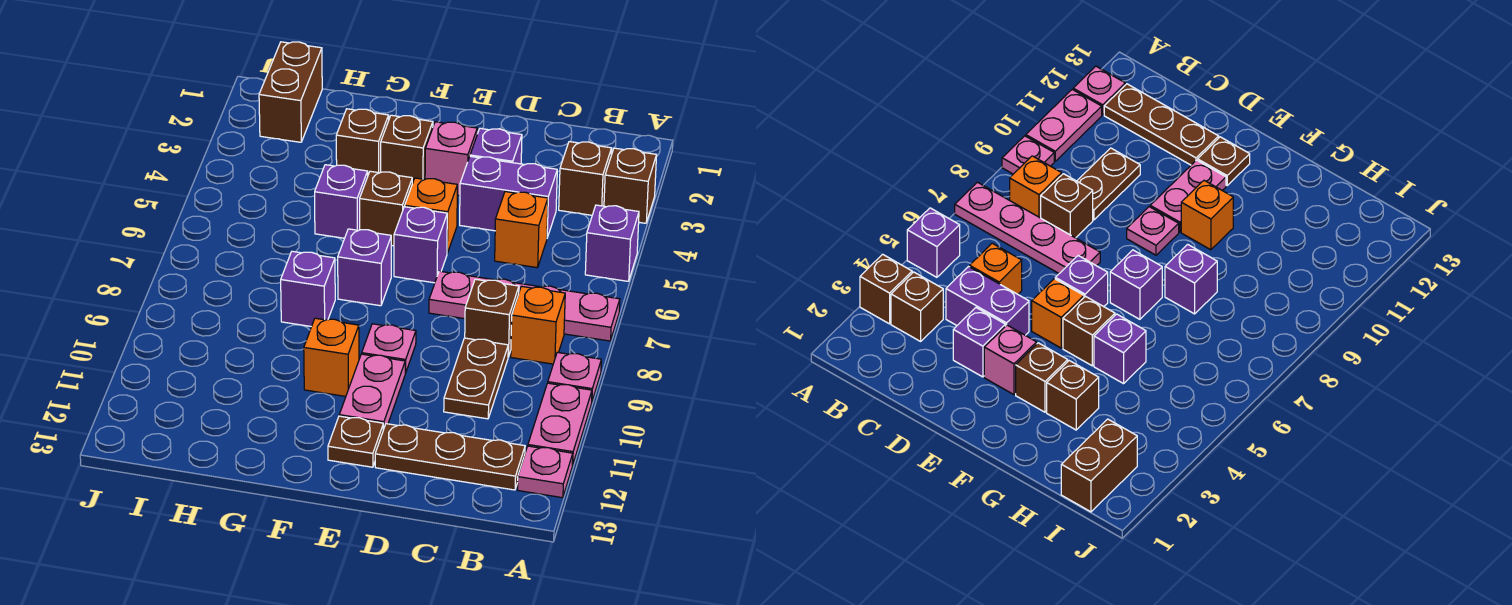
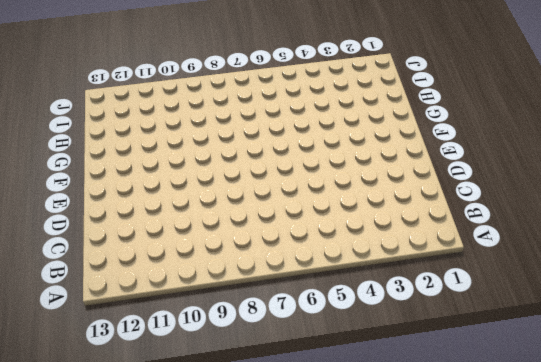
none -> brown 1x1 brick [604,148,657,223]
none -> purple 1x1 brick [585,205,639,281]
none -> pink 1x4 plate [429,271,620,341]

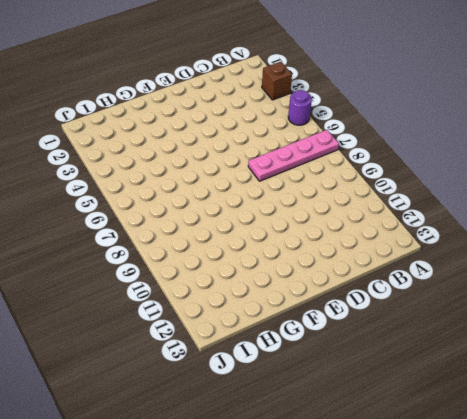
purple 1x1 round brick [288,90,312,125] -> purple 1x1 brick [585,205,639,281]
none -> pink 1x1 plate [548,352,601,401]
none -> pink 1x2 plate [528,383,592,465]
none -> pink 1x1 plate [518,446,573,498]

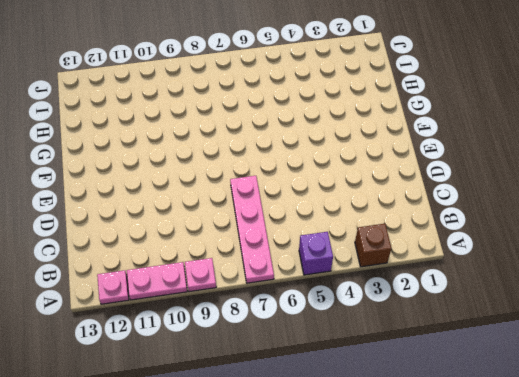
none -> brown 1x1 brick [559,142,612,215]
none -> orange 1x1 brick [511,286,565,364]
none -> brown 1x3 plate [375,424,525,490]

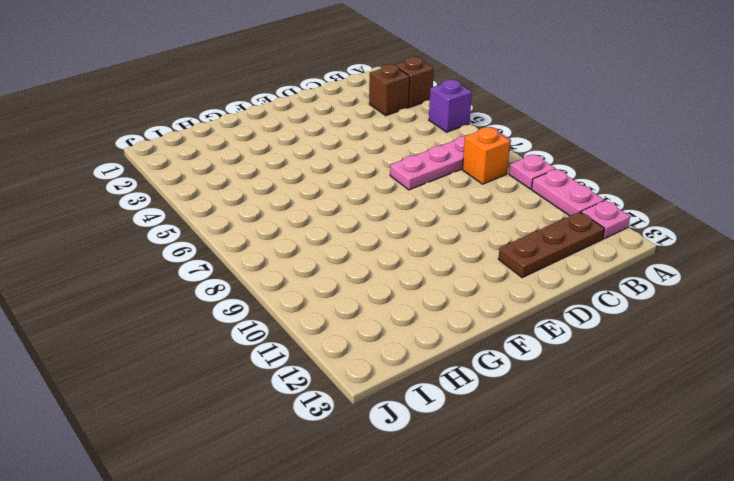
none -> purple 1x2 brick [460,156,557,238]
none -> orange 1x1 brick [495,192,548,268]
none -> brown 1x1 brick [465,279,519,357]

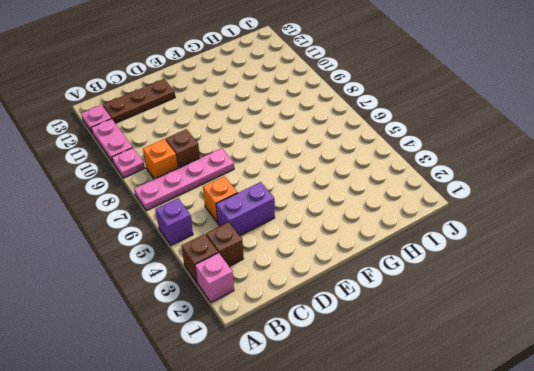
pink 1x1 brick [195,253,234,303] -> pink 1x1 brick moved to [425,122,477,196]
none -> brown 1x2 plate [444,338,508,419]
none -> purple 1x1 brick [470,128,522,164]
none -> orange 1x1 brick [405,178,457,253]

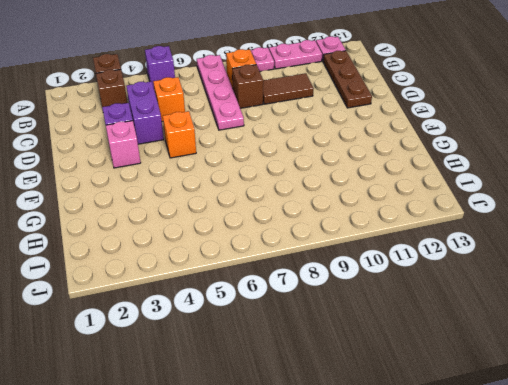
brown 1x2 tile [263,73,314,104] -> brown 1x2 plate [444,338,508,419]
none -> purple 1x1 brick [394,207,447,283]
none -> pink 1x1 plate [362,324,416,373]
none -> pink 1x2 plate [339,354,405,430]

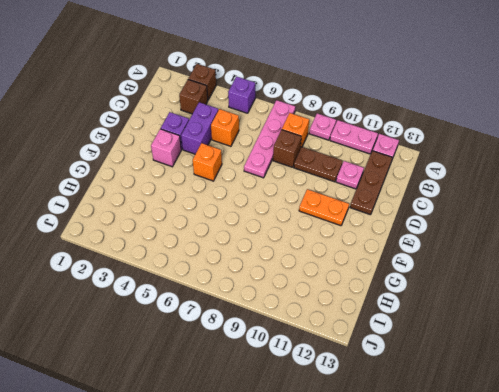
pink 1x1 plate [336,161,364,189] -> pink 1x1 plate moved to [362,324,416,373]
orange 1x2 plate [299,189,349,226] -> pink 1x2 plate [339,354,405,430]
none -> purple 1x1 brick [394,207,447,283]
none -> brown 1x1 plate [328,416,383,467]
none -> brown 1x1 brick [381,115,433,183]

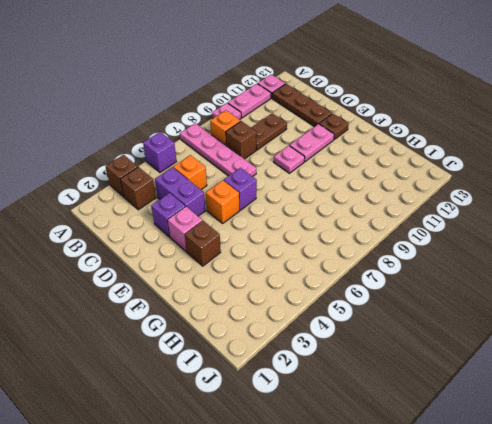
none -> brown 1x1 brick [360,171,412,246]
none -> purple 1x1 brick [338,229,391,306]
none -> orange 1x1 brick [304,318,359,396]

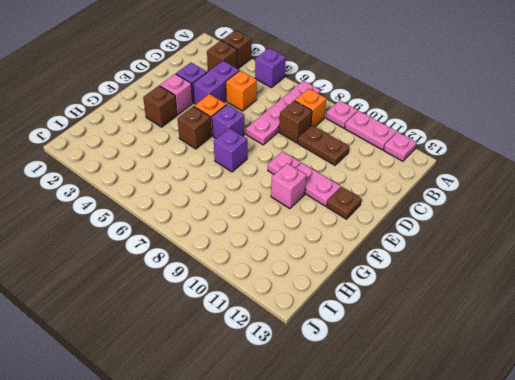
pink 1x1 brick [271,163,306,209] -> orange 1x1 brick [304,318,359,396]
none -> brown 1x3 plate [375,424,525,490]
none -> brown 1x1 brick [336,109,389,175]
none -> purple 1x1 brick [315,165,368,238]

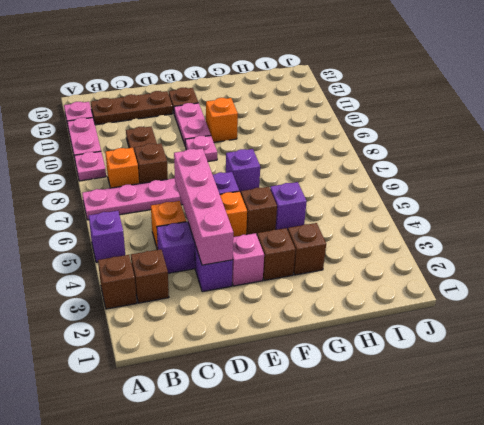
pink 1x4 brick [174,148,233,265] -> none
none -> purple 1x1 brick [281,251,335,327]
none -> brown 1x2 brick [259,42,322,142]

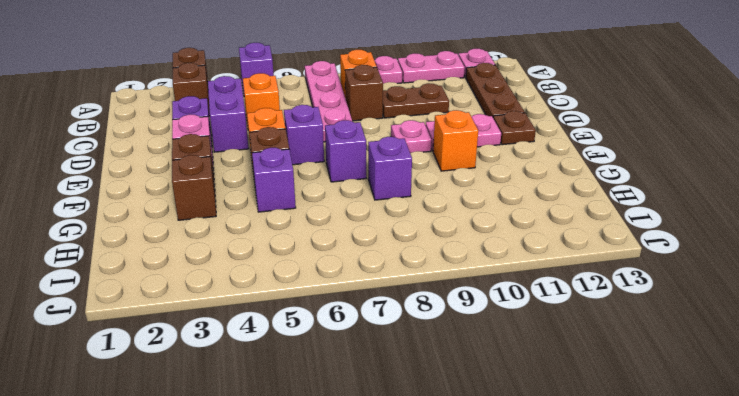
none -> brown 1x2 brick [259,42,322,142]

